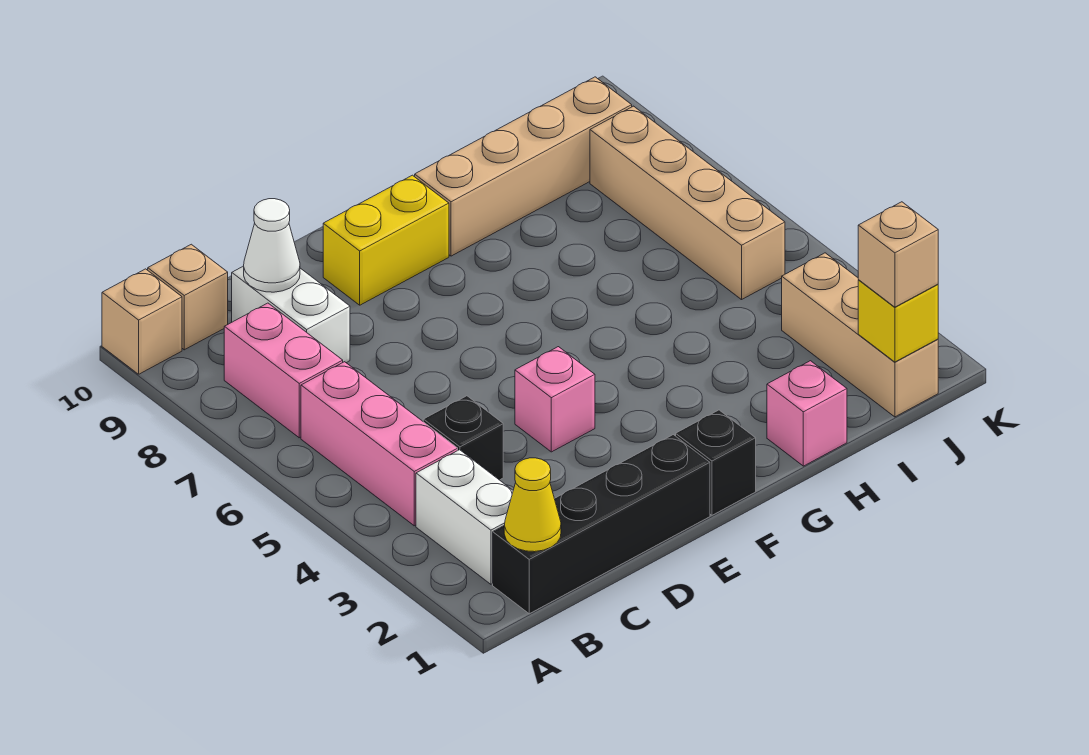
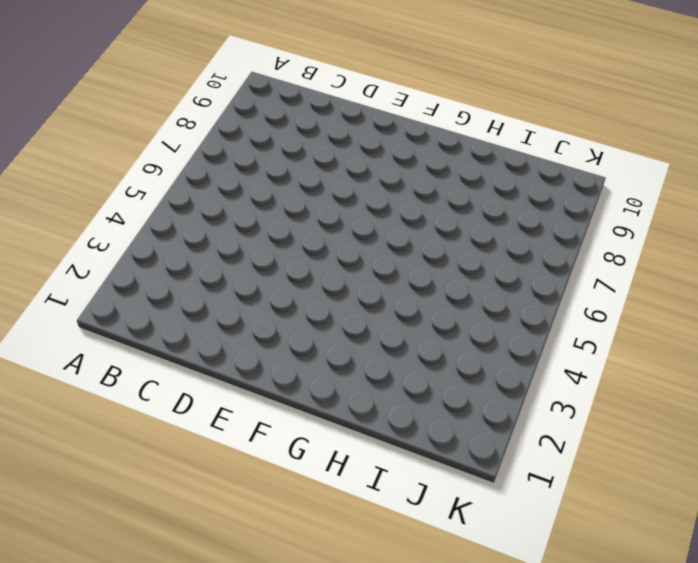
none -> tan 1x1 brick [102,269,182,374]
none -> black 1x4 brick [493,435,710,614]
none -> white 1x2 brick [416,450,513,584]

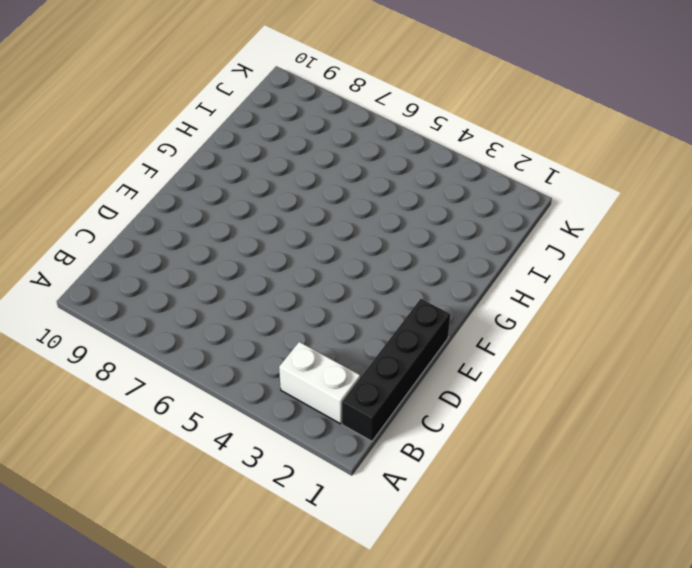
none -> tan 1x1 brick [102,269,182,374]
none -> pink 1x3 brick [301,362,458,526]
none -> pink 1x2 brick [224,303,343,438]

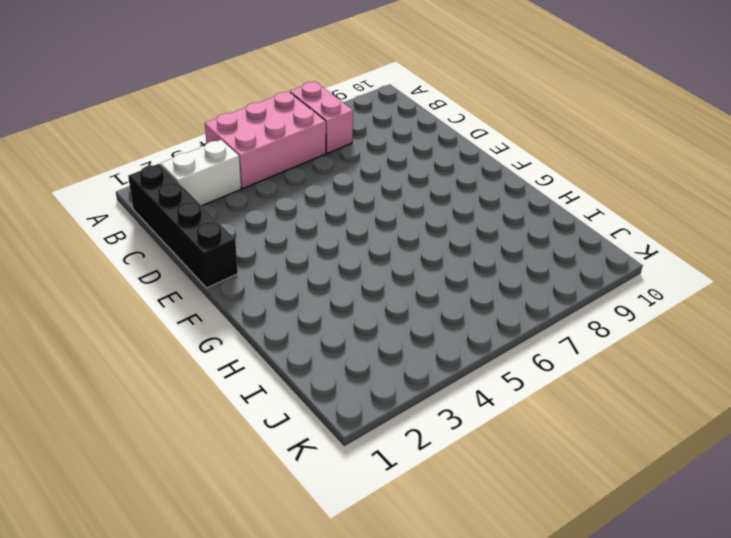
pink 2x3 brick [205,91,326,188] -> pink 1x3 brick [301,362,458,526]
pink 1x2 brick [290,81,353,153] -> pink 1x2 brick turned to [224,303,343,438]
none -> tan 1x1 brick [102,269,182,374]
none -> tan 1x1 brick [148,244,228,350]
none -> black 1x1 brick [423,396,503,480]

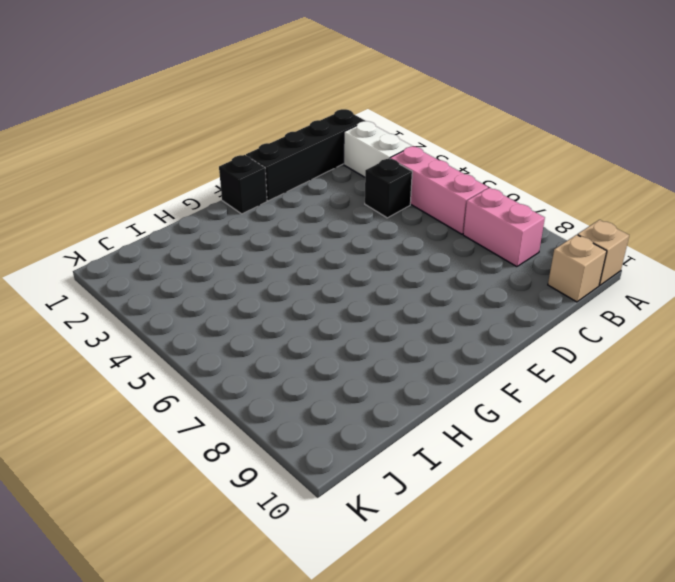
none -> white 1x2 brick [232,266,350,363]
none -> pink 1x1 brick [515,347,595,452]
none -> yellow 1x2 brick [323,175,449,305]

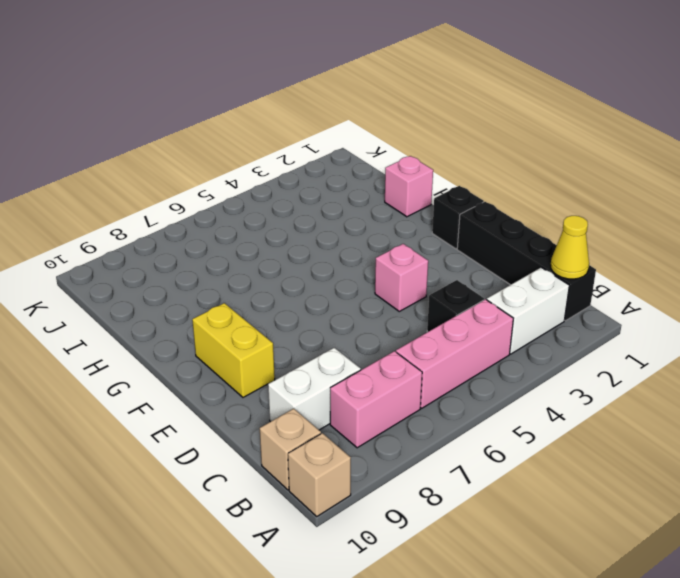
none -> tan 1x4 brick [415,77,632,256]
none -> tan 1x3 brick [782,253,938,417]
none -> tan 1x4 brick [590,106,785,300]

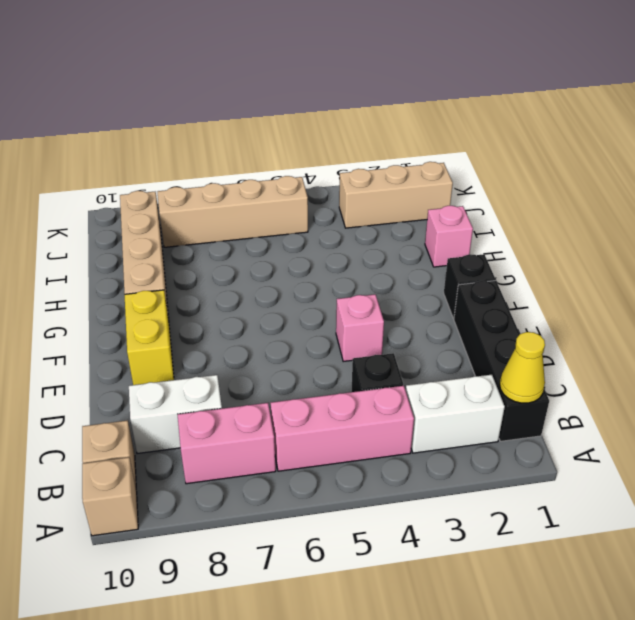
none -> white 1x1 cone [244,199,300,292]
none -> yellow 1x1 brick [858,280,938,362]
none -> tan 1x1 brick [858,202,938,307]

